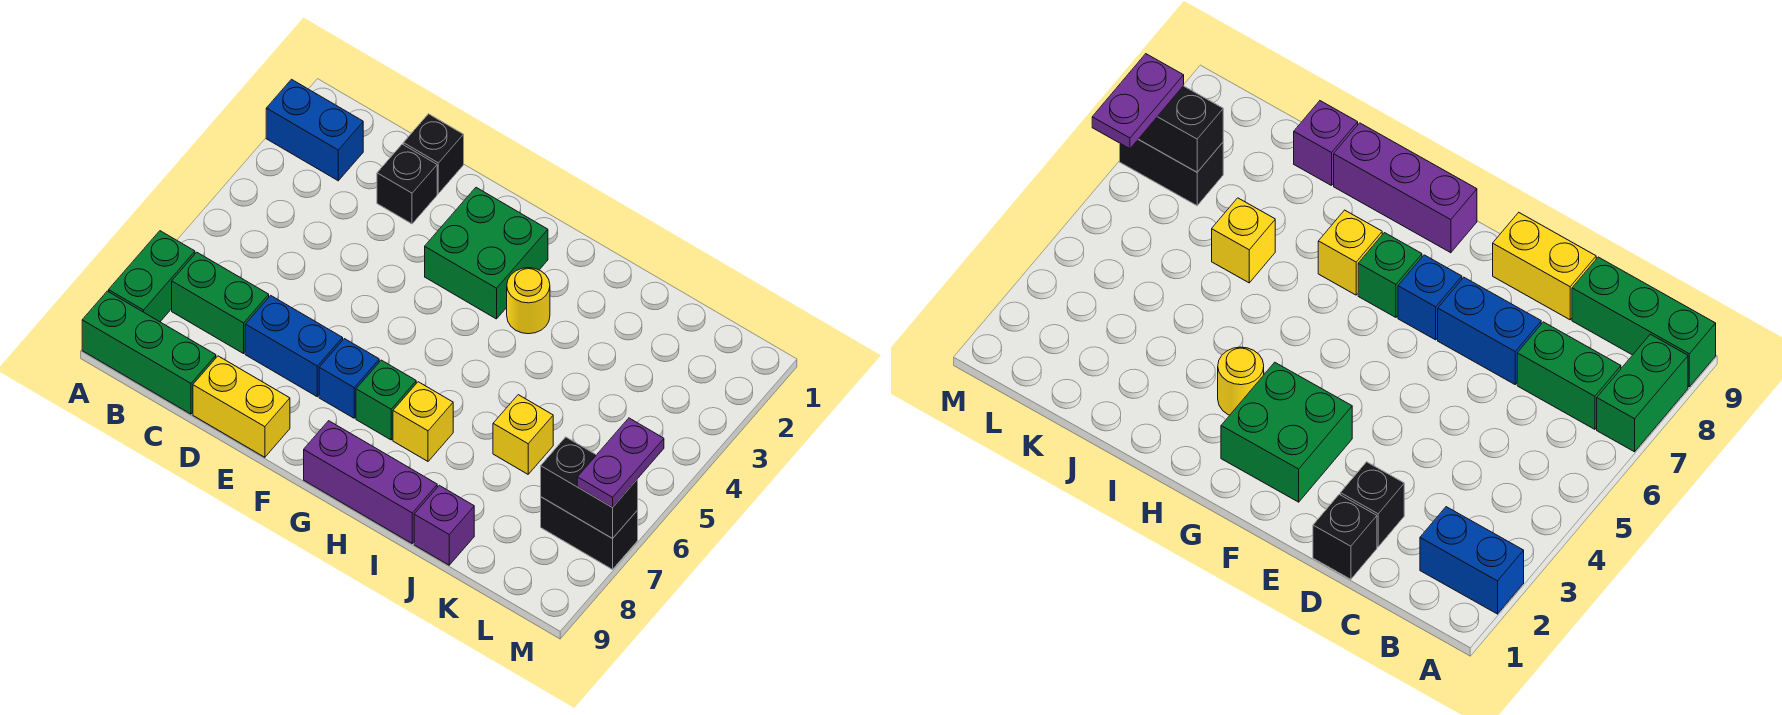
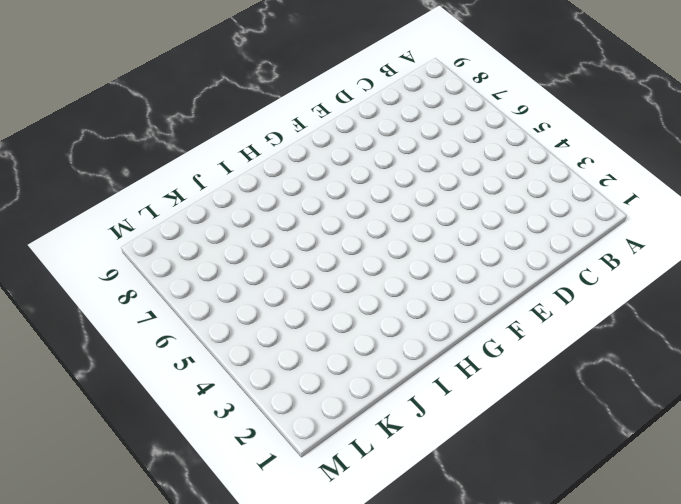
none -> blue 1x2 brick [266,79,363,181]
none -> green 1x2 brick [109,231,195,322]
none -> green 1x3 brick [82,291,216,414]

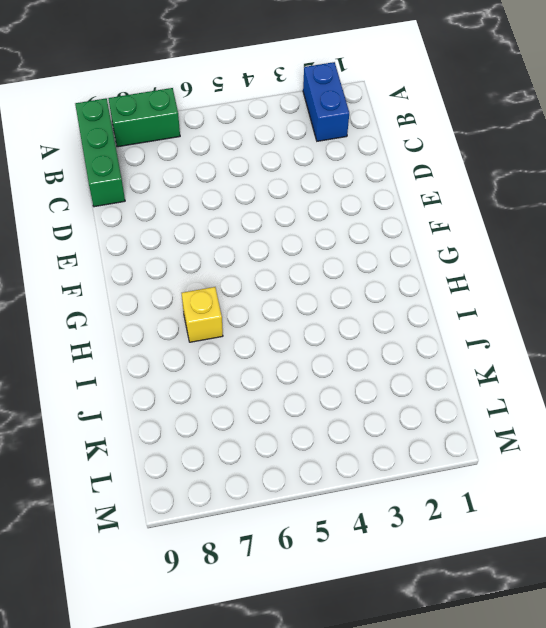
none -> green 1x2 brick [172,252,269,354]
none -> black 1x1 brick [403,114,464,194]
none -> black 1x1 brick [377,144,437,224]

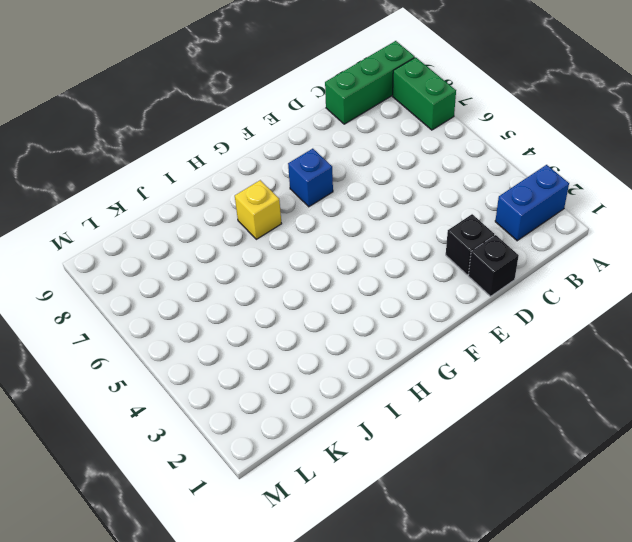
none -> green 1x2 brick [172,252,269,354]
none -> blue 1x2 brick [245,295,343,397]
none -> yellow 1x2 brick [193,356,290,457]

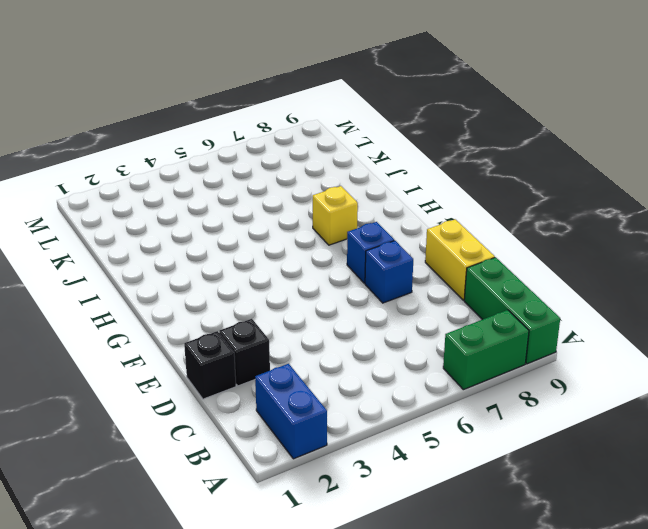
blue 1x1 brick [365,241,413,303] -> blue 1x2 brick [245,295,343,397]
none -> green 1x2 brick [172,252,269,354]
none -> green 2x2 brick [425,188,548,319]
none -> green 1x1 brick [356,360,416,440]

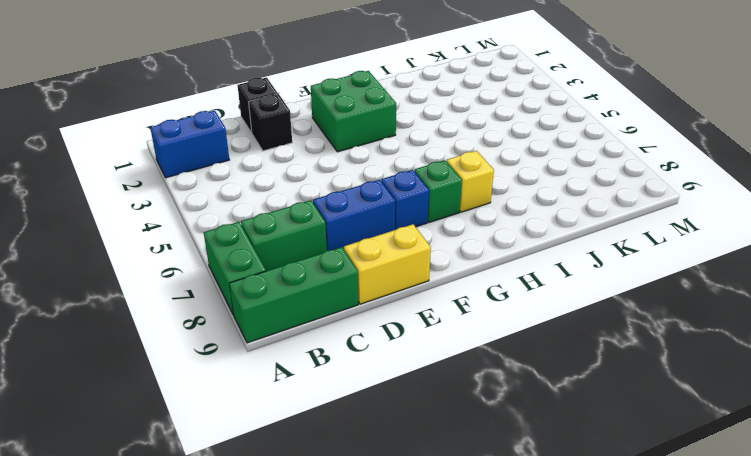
none -> purple 1x3 brick [304,421,437,543]
none -> yellow 1x1 round brick [507,268,550,334]
none -> yellow 1x1 brick [493,395,553,474]

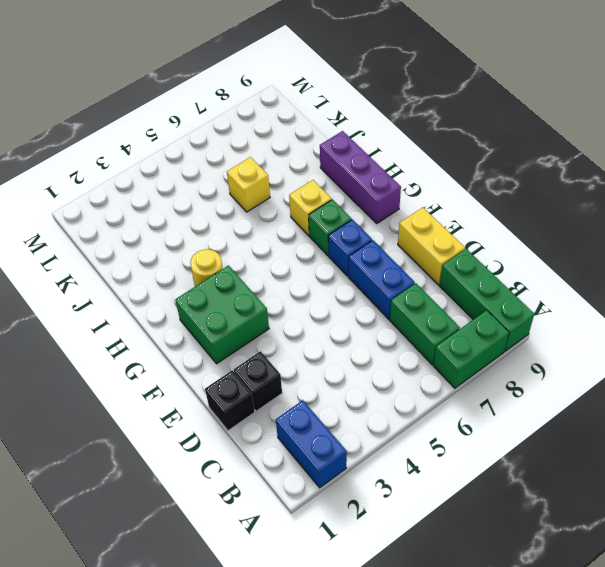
none -> purple 1x1 brick [414,485,474,565]
none -> black 1x2 brick [541,497,638,569]
none -> black 1x2 brick [541,437,638,539]

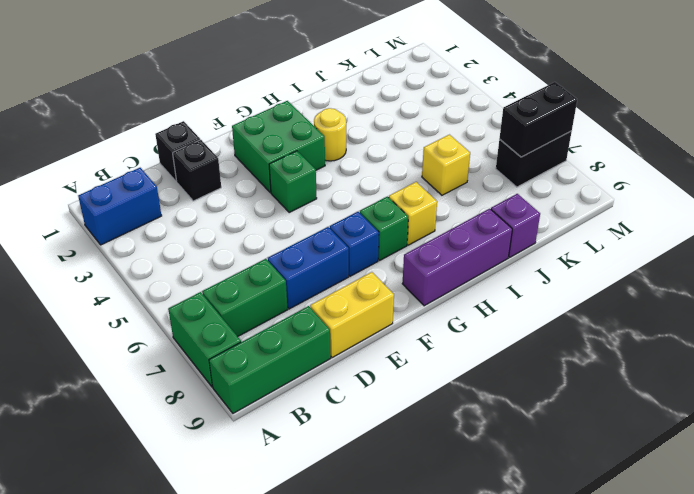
green 1x1 brick [269,151,317,213] -> none
none -> purple 1x2 plate [577,418,664,507]

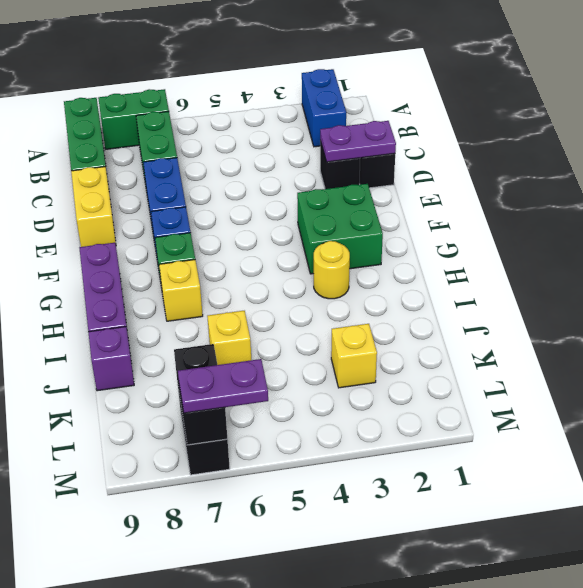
purple 1x2 plate [320,121,396,162] -> none
yellow 1x1 brick [331,324,377,388] -> none

